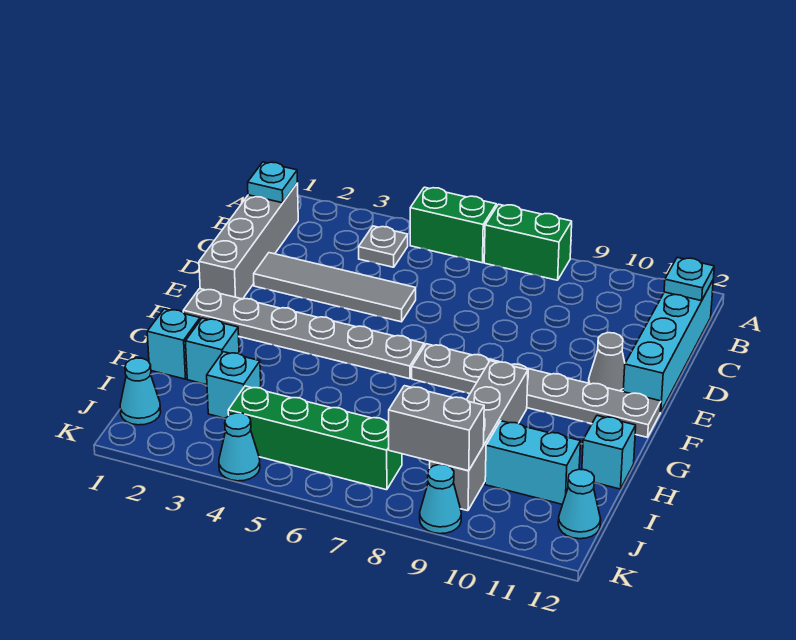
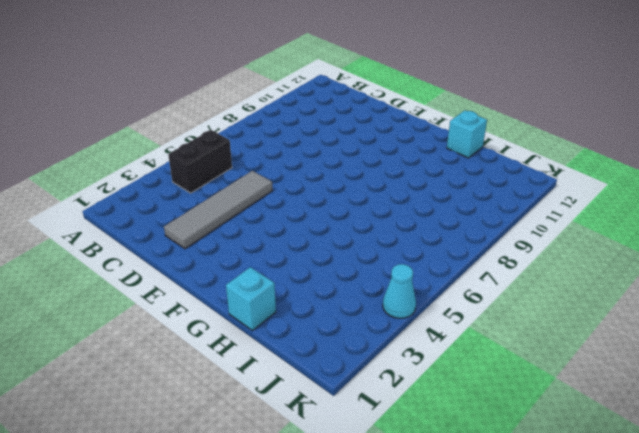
black 1x2 brick [168,130,232,193] -> grey 1x1 plate [359,226,408,267]
none -> green 1x2 brick [410,187,496,263]
none -> green 1x2 brick [484,204,572,280]
none -> grey 1x4 brick [199,183,298,299]

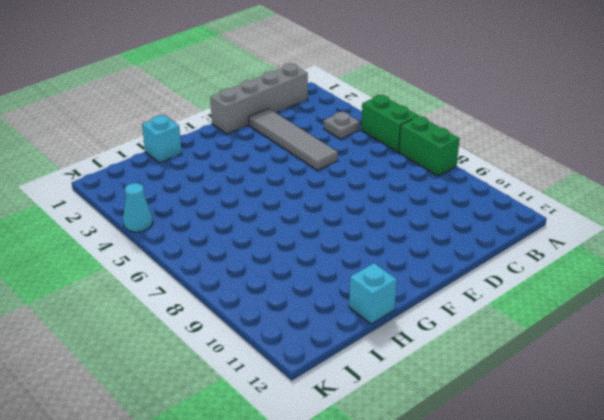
none -> cyan 1x4 brick [623,281,713,412]
none -> grey 1x1 cone [588,333,625,392]
none -> grey 1x6 plate [183,289,424,379]

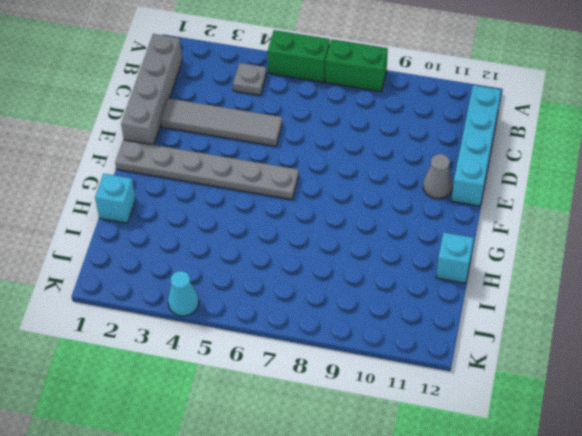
none -> grey 1x6 plate [412,344,661,437]
none -> grey 1x4 brick [430,361,528,511]
none -> cyan 1x1 brick [185,318,239,385]

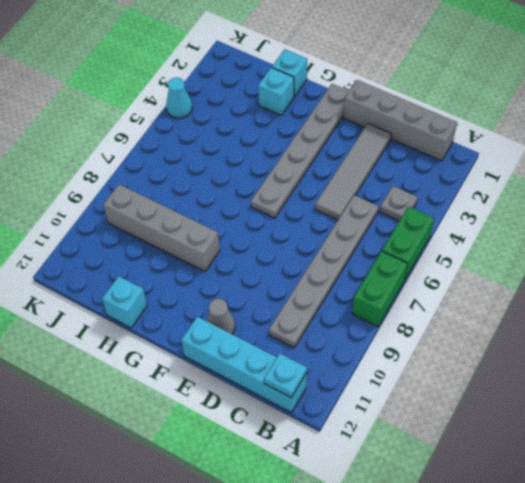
grey 1x6 plate [269,195,379,348] -> grey 1x6 plate moved to [412,344,661,437]
none -> cyan 1x1 brick [207,352,261,418]
none -> cyan 1x2 brick [485,421,580,504]
none -> cyan 1x1 cone [120,358,161,425]

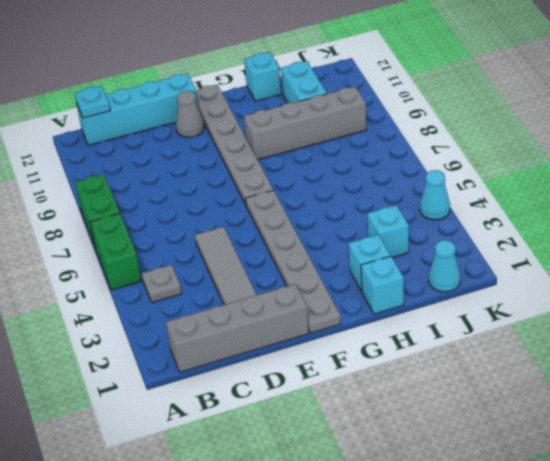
none -> green 1x4 brick [228,386,402,490]
none -> cyan 1x1 cone [558,469,601,539]
none -> cyan 1x1 cone [420,465,461,534]

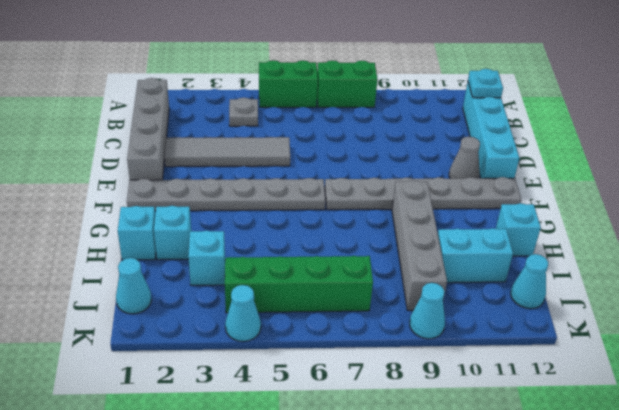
none -> cyan 1x1 plate [248,162,297,203]
none -> grey 1x2 brick [389,386,484,471]

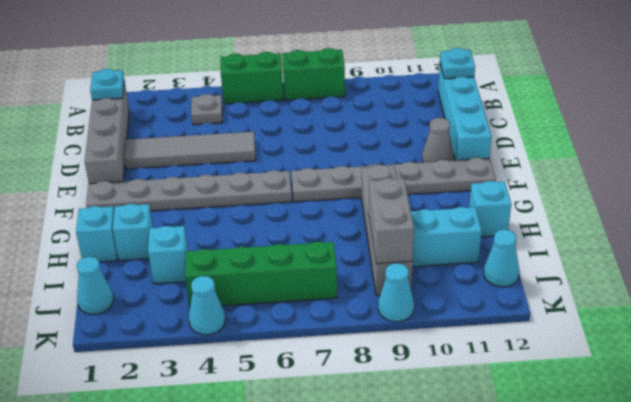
grey 1x2 brick [369,178,414,264] -> grey 1x2 brick turned to [389,386,484,471]

